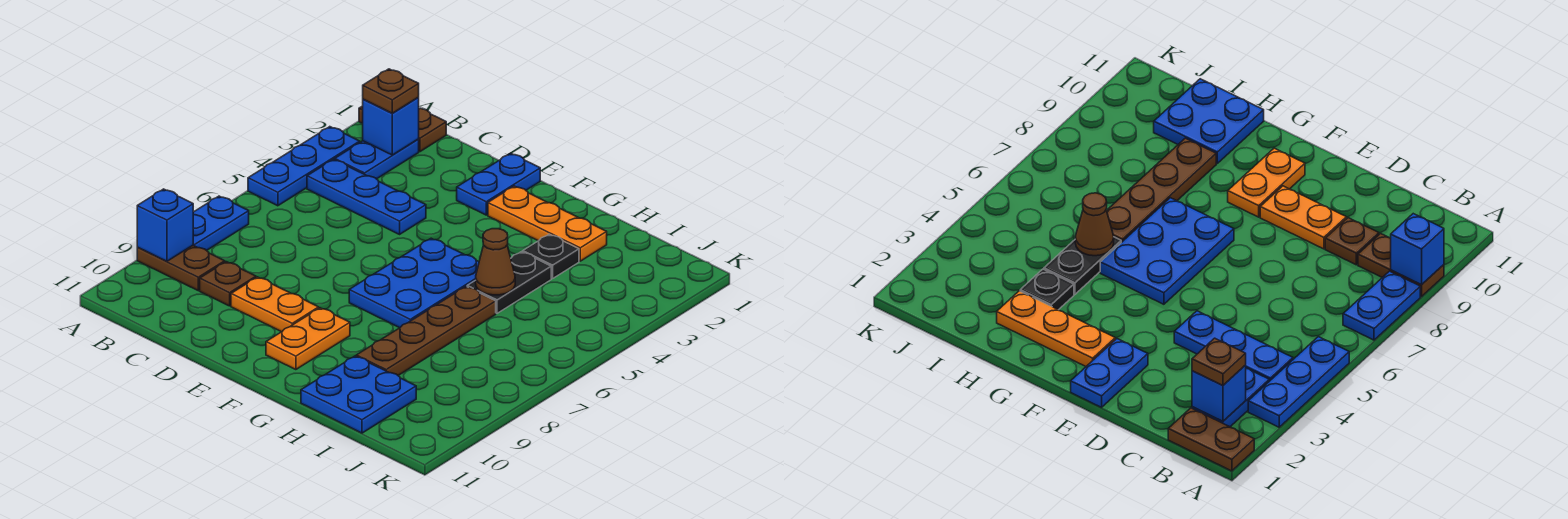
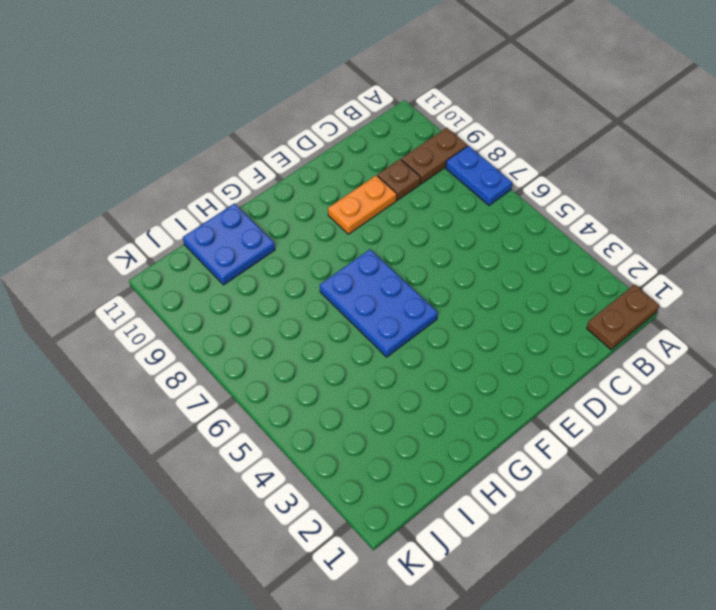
none -> blue 1x3 plate [248,127,360,206]
none -> blue 1x2 plate [335,139,419,179]
none -> blue 1x3 plate [307,159,426,234]

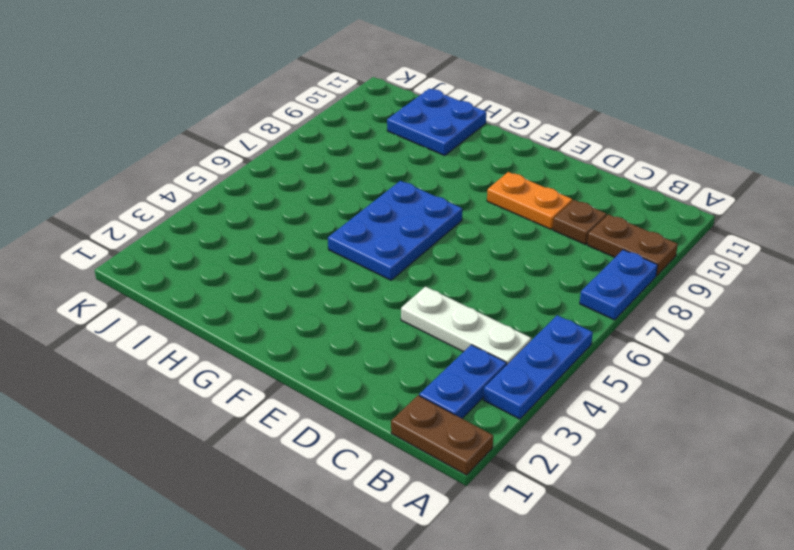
white 1x3 plate [401,286,531,364] -> blue 1x3 plate [307,159,426,234]
none -> blue 1x2 plate [457,153,540,215]
none -> orange 1x3 plate [488,186,607,261]
none -> orange 1x2 plate [266,308,350,370]

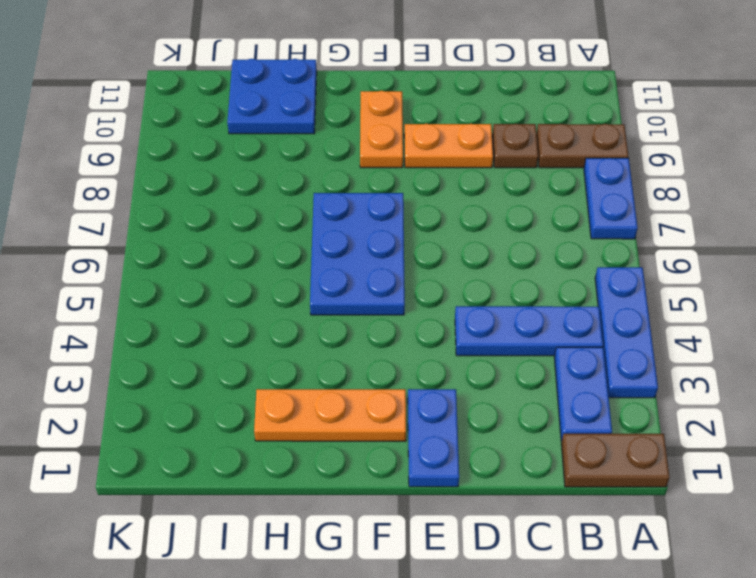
none -> black 1x1 plate [523,234,579,279]
none -> black 1x2 plate [467,252,551,313]
none -> brown 1x4 plate [356,287,496,375]

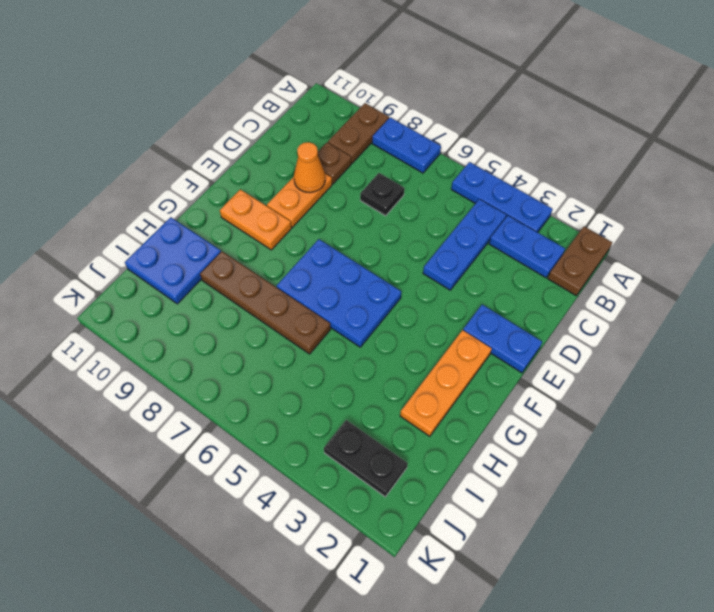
black 1x1 plate [360,173,404,216] -> black 1x1 plate moved to [523,234,579,279]
orange 1x1 cone [294,142,325,193] -> none
black 1x2 plate [324,420,408,497] -> black 1x2 plate moved to [467,252,551,313]
none -> blue 1x1 brick [137,189,193,261]
none -> blue 1x1 brick [363,98,419,155]
none -> brown 1x1 cone [476,229,515,295]

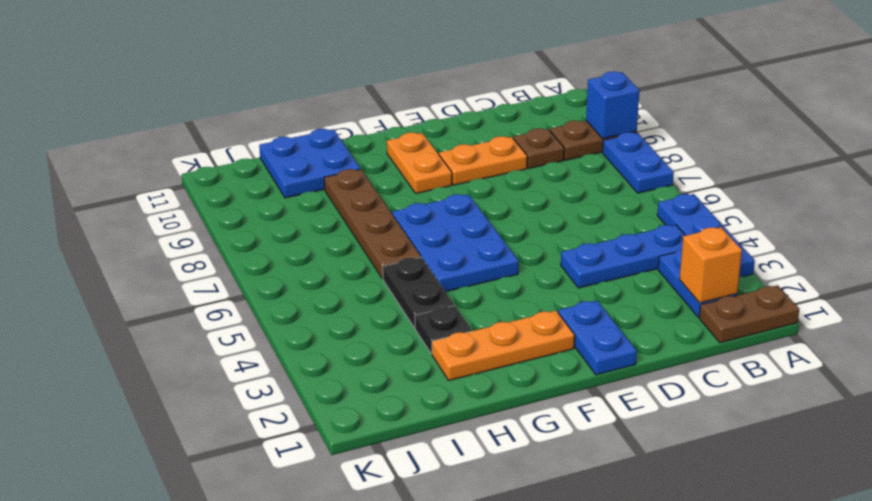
orange 1x1 brick [680,227,742,303] -> blue 1x1 brick [363,98,419,155]
none -> brown 1x1 cone [476,229,515,295]
none -> brown 1x1 plate [363,69,419,113]

